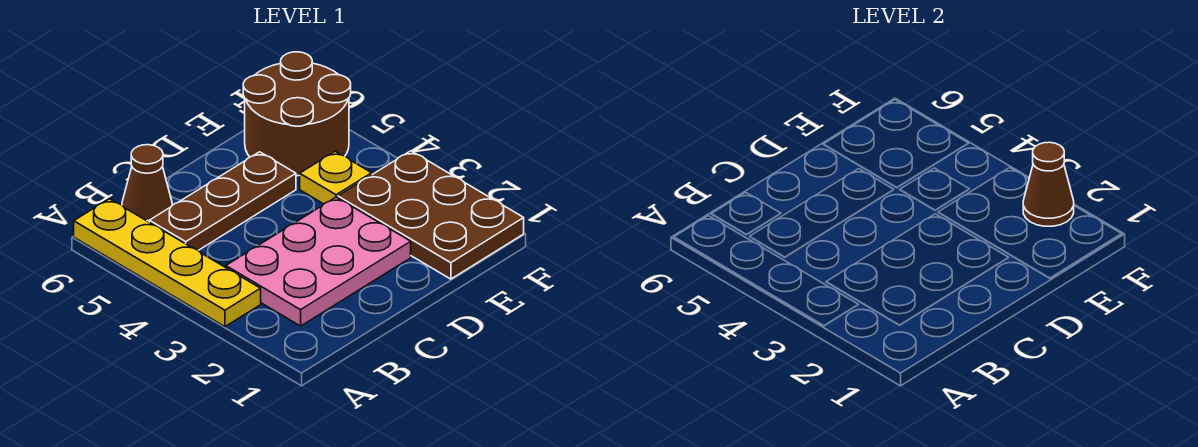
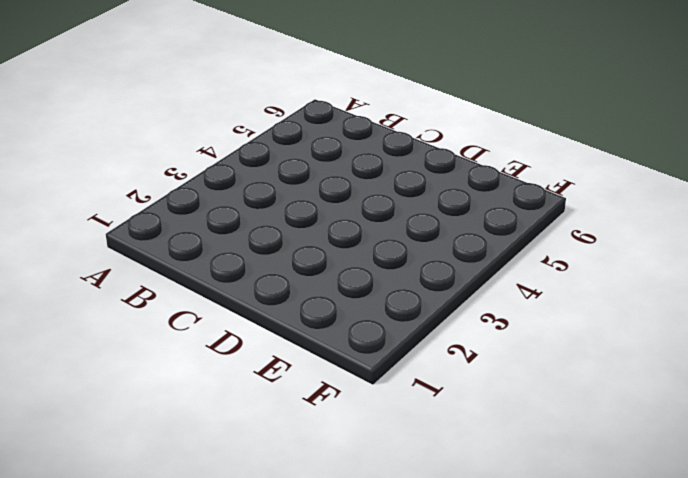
none -> yellow 1x4 plate [74,199,261,327]
none -> pink 2x3 plate [226,197,411,326]

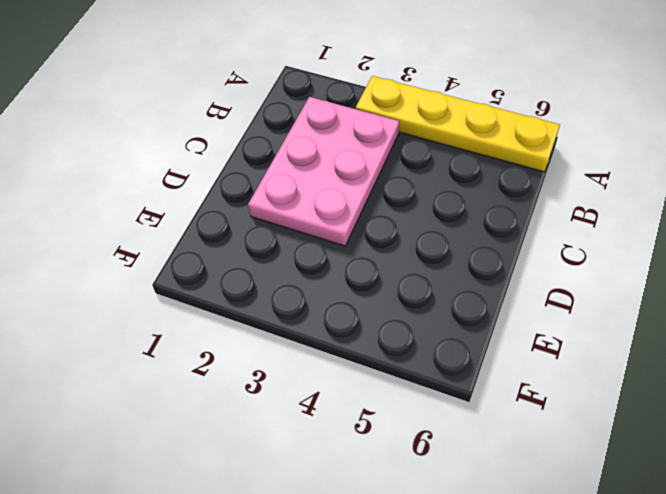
none -> brown 1x3 plate [149,152,296,250]
none -> brown 1x1 cone [122,145,172,222]

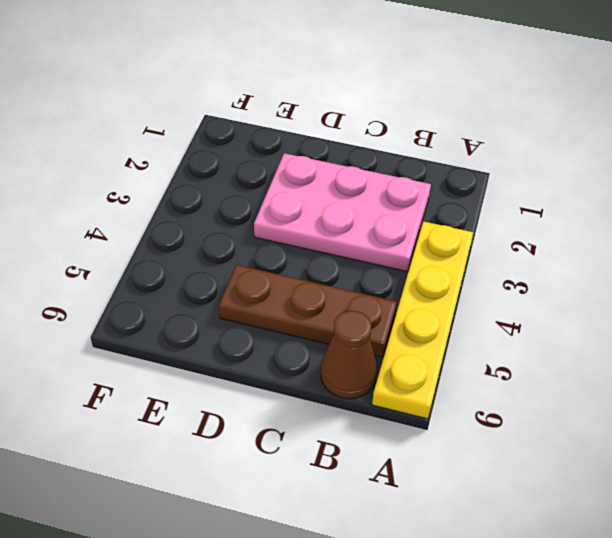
none -> brown 2x3 plate [338,151,524,279]
none -> yellow 1x1 plate [300,151,372,204]

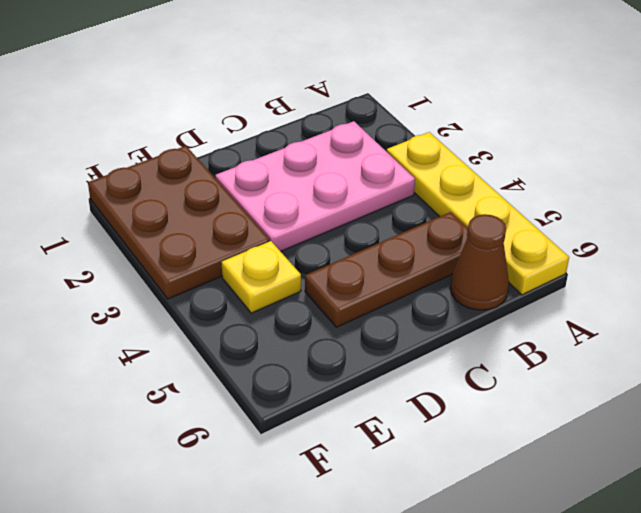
none -> brown 2x2 round brick [243,52,351,176]
none -> brown 1x1 cone [1023,142,1074,226]

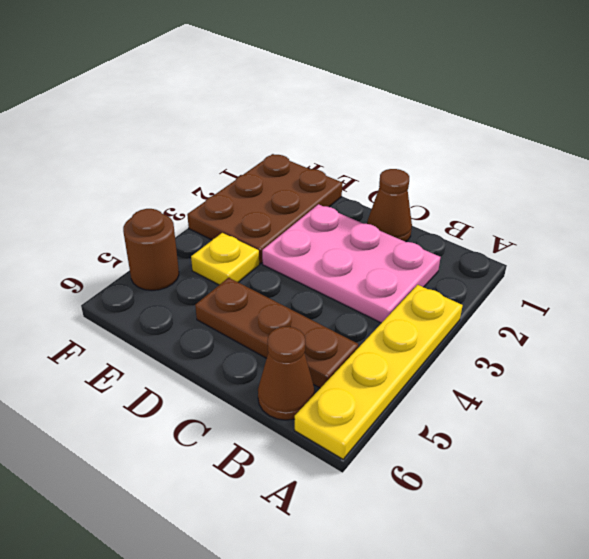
brown 1x1 cone [367,169,412,242] -> brown 1x1 cone moved to [1023,142,1074,226]
brown 1x1 round brick [123,209,179,291] -> brown 2x2 round brick [243,52,351,176]

